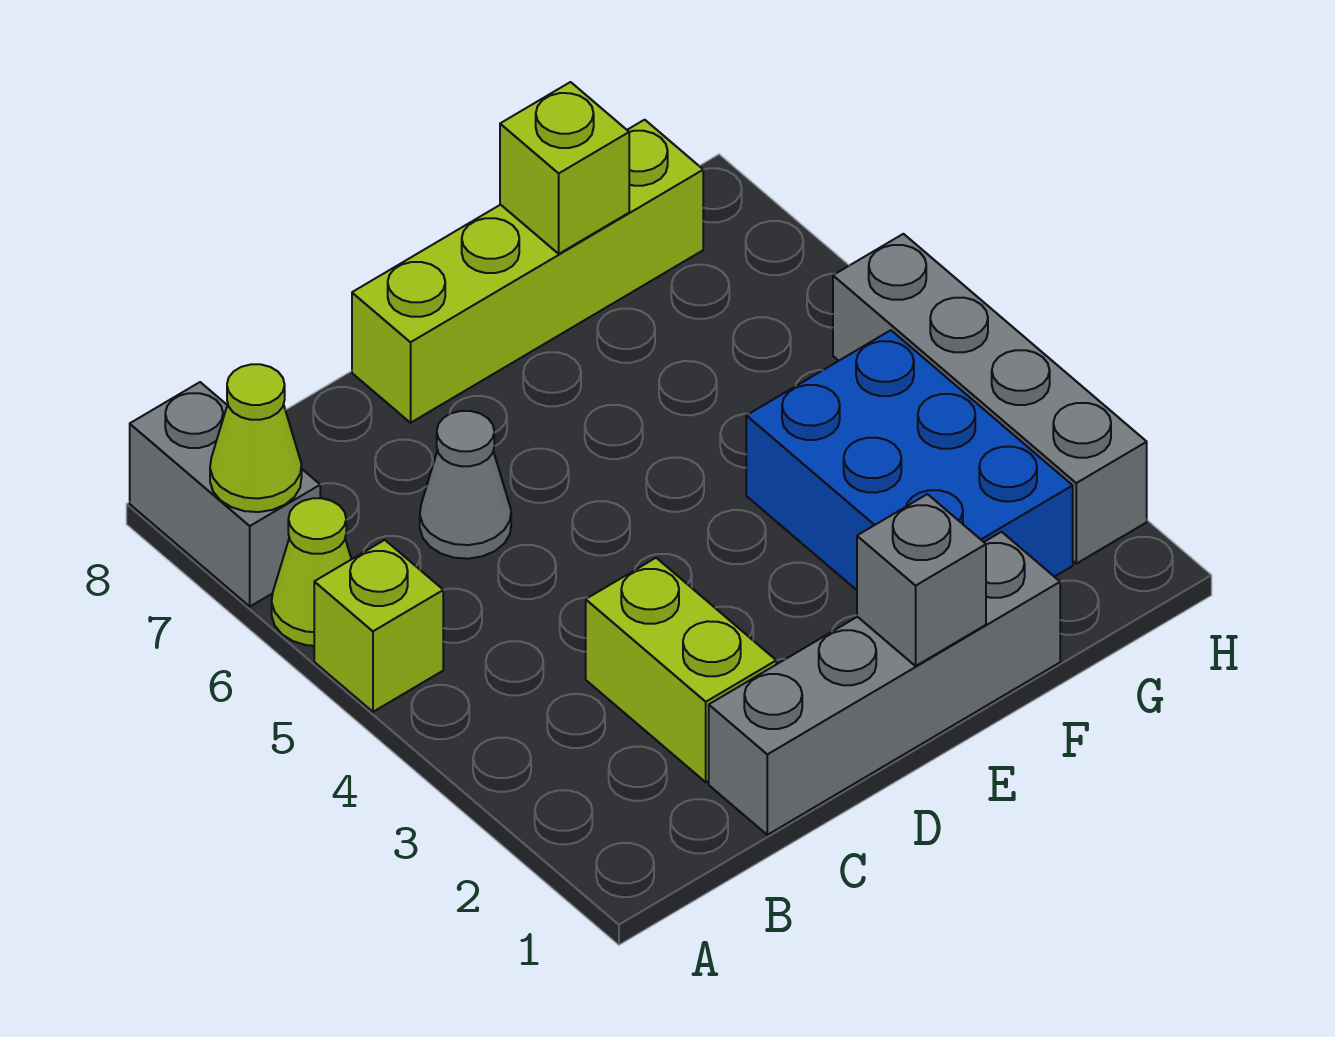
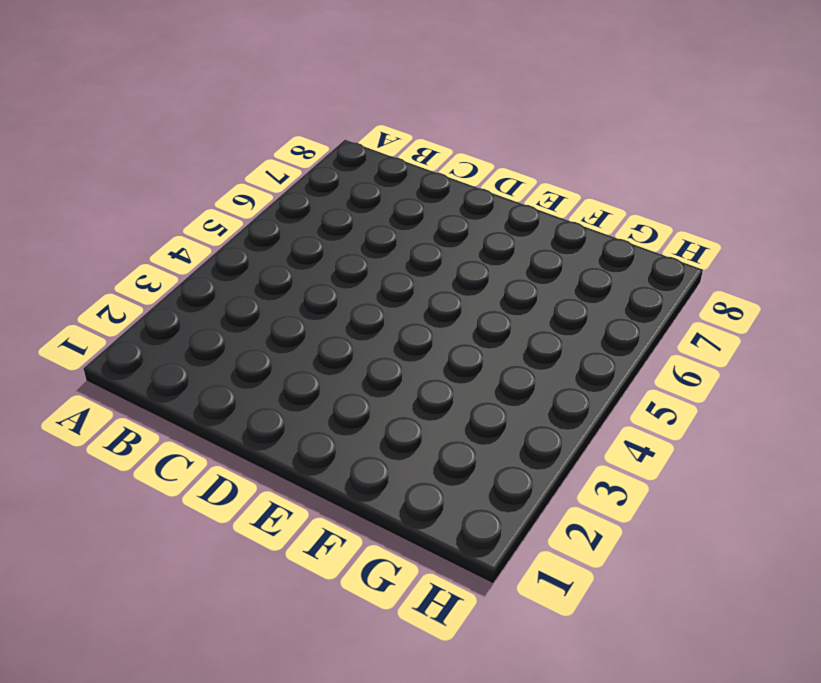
none -> lime 1x1 brick [314,540,443,712]
none -> lime 1x1 cone [272,498,351,646]
none -> grey 1x2 brick [130,382,320,606]

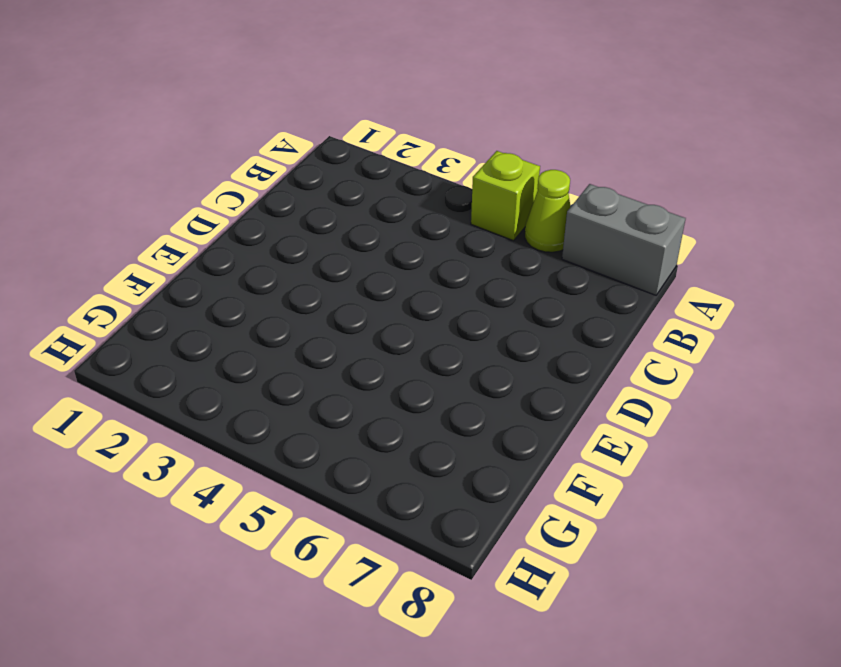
none -> grey 1x4 brick [709,532,1060,835]
none -> lime 1x2 brick [586,558,776,782]
none -> grey 1x1 cone [420,411,511,559]

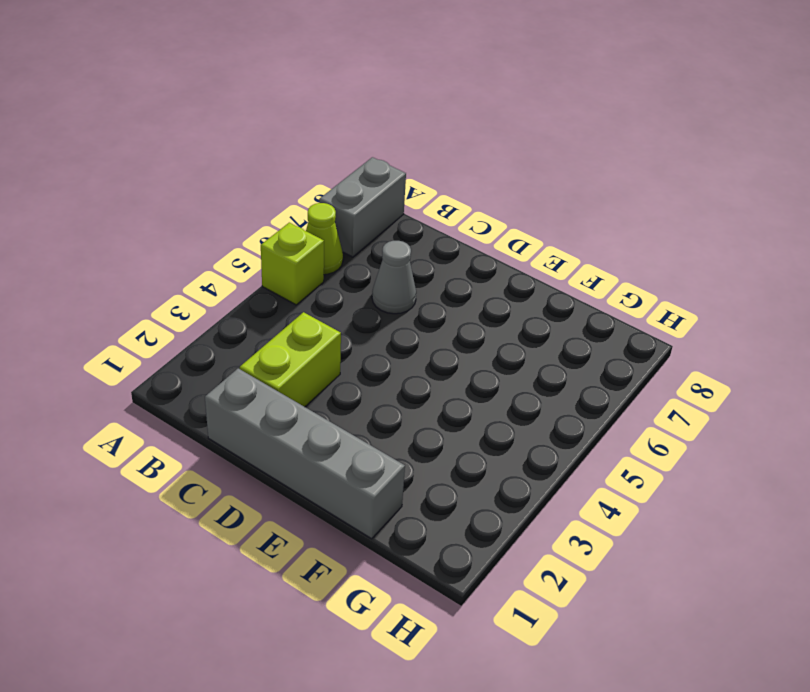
none -> lime 1x4 brick [352,120,703,423]
none -> blue 2x3 brick [746,330,1073,590]
none -> grey 1x4 brick [833,234,1147,564]

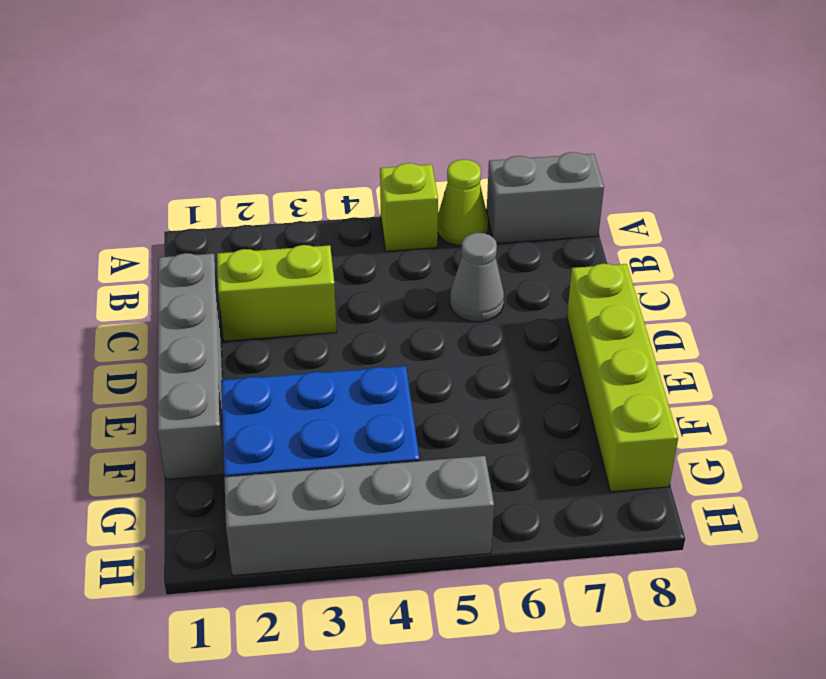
none -> lime 1x1 cone [210,364,302,512]
none -> grey 1x1 brick [857,494,986,666]
none -> lime 1x1 brick [500,82,629,254]

